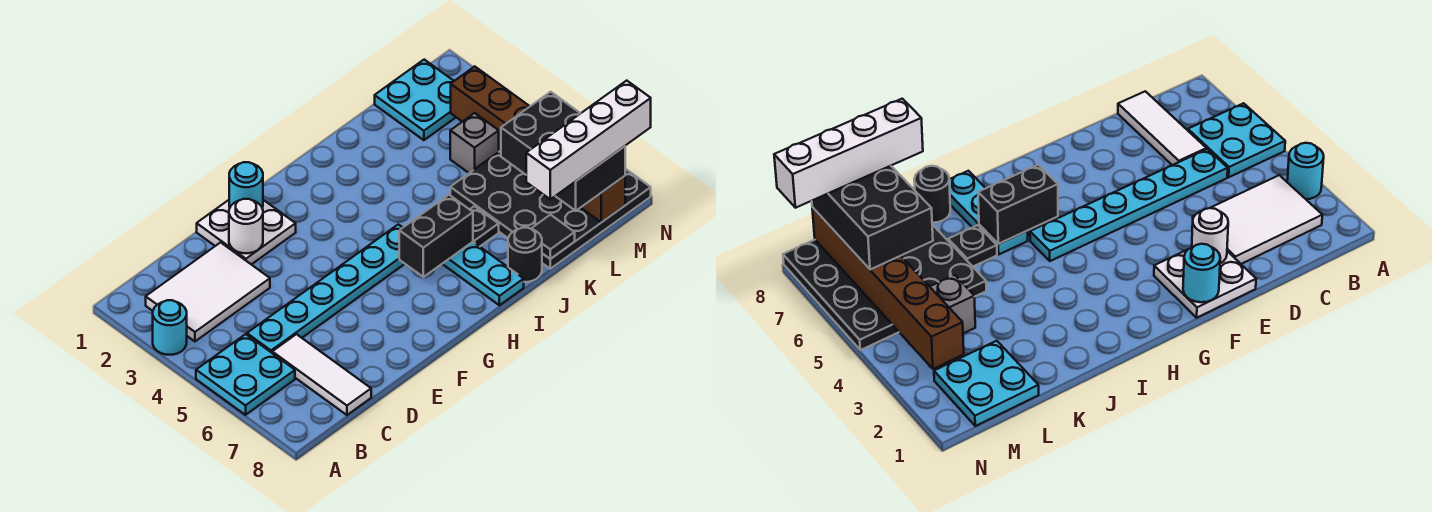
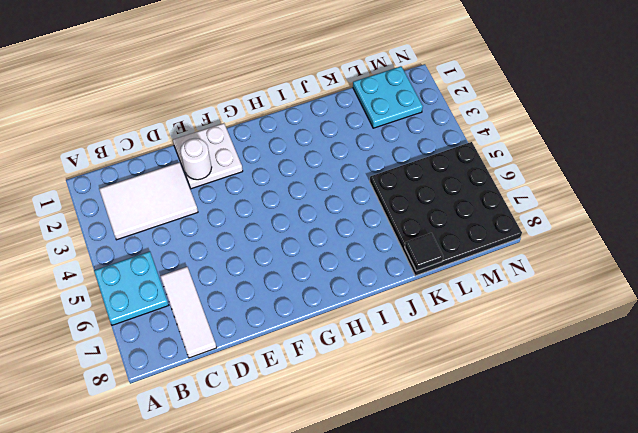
none -> cyan 1x1 round brick [153,300,187,355]
none -> cyan 1x6 plate [247,224,405,353]
none -> cyan 1x3 plate [443,242,524,305]

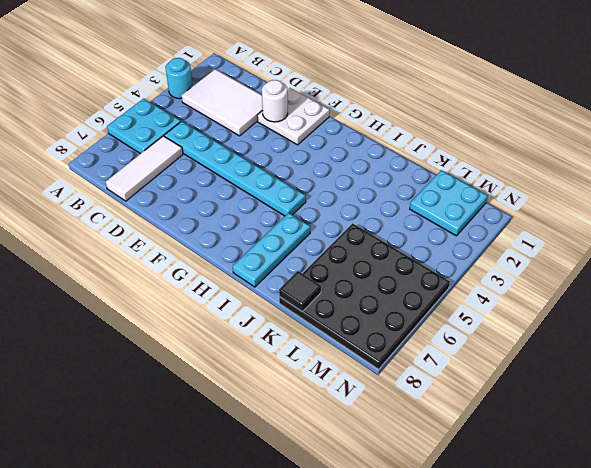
none -> black 1x1 plate [470,206,499,246]
none -> black 1x1 round brick [508,228,542,282]
none -> grey 1x1 brick [450,113,499,173]

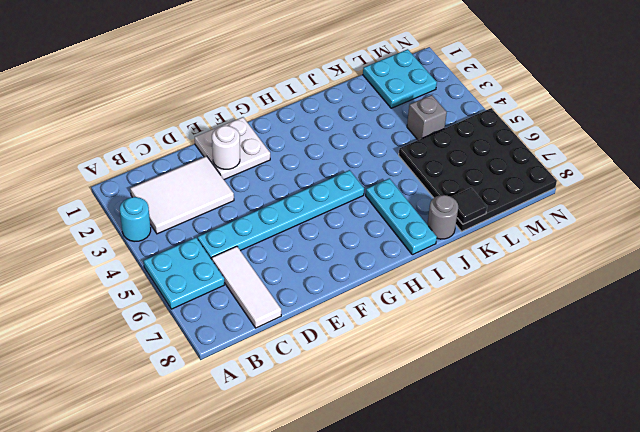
grey 1x1 round brick [427,195,458,239] -> black 1x1 round brick [508,228,542,282]
none -> black 1x1 plate [470,206,499,246]
none -> cyan 1x1 round brick [229,162,263,208]
none -> black 1x2 brick [399,195,473,277]

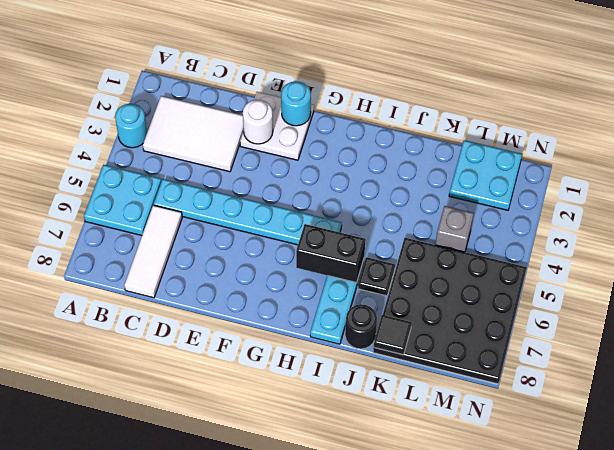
none -> brown 1x6 brick [451,66,625,222]
none -> black 2x3 brick [501,92,625,211]
none -> white 1x4 brick [526,81,651,199]

